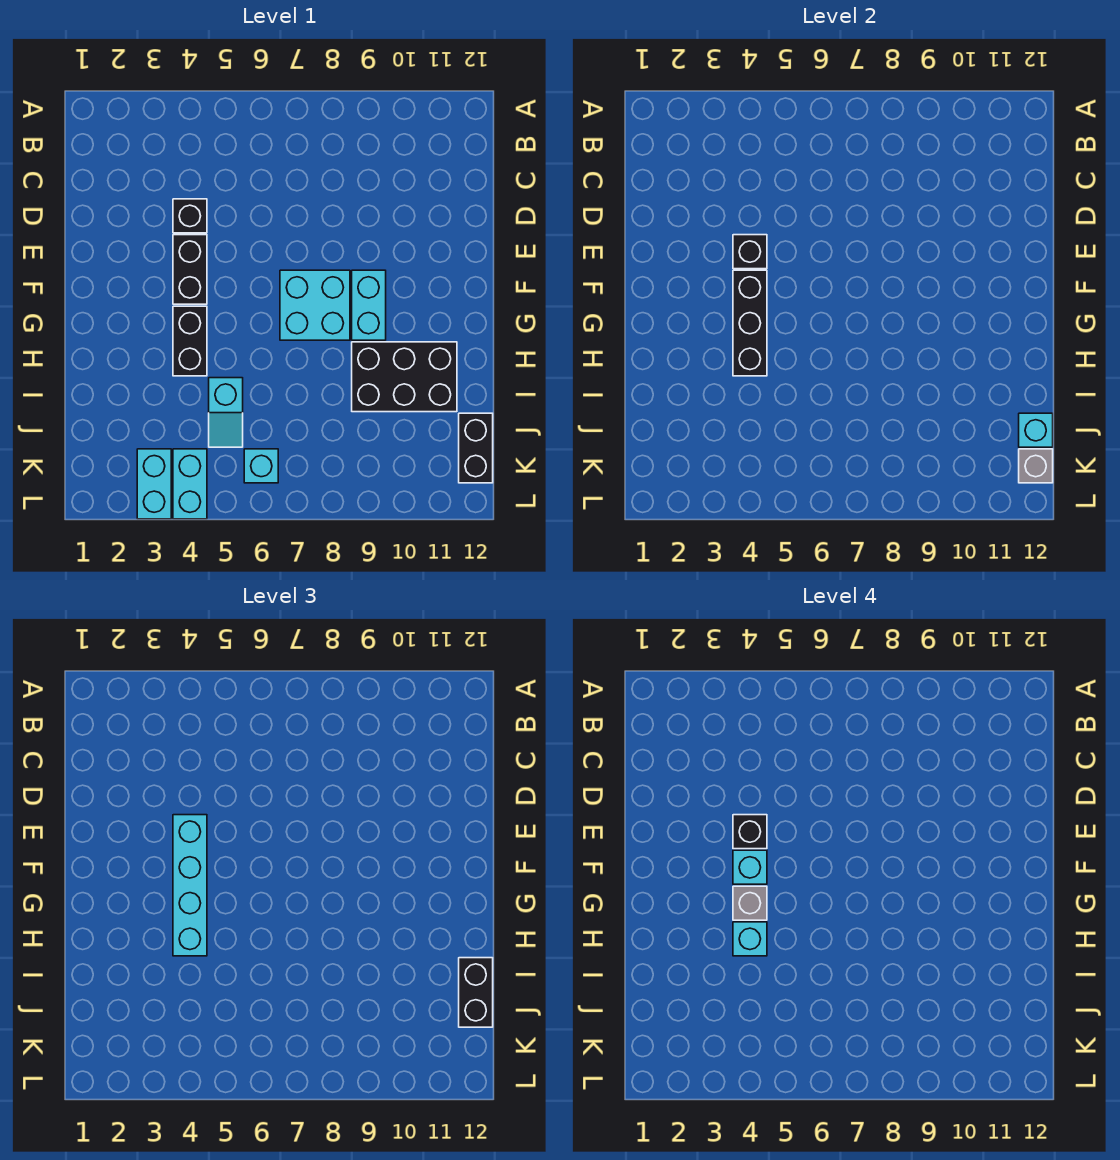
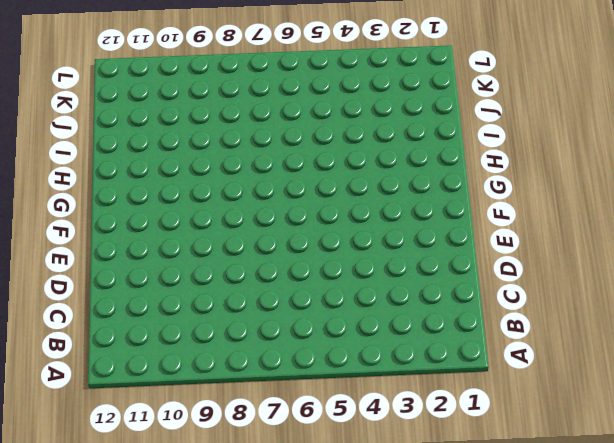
none -> black 1x1 brick [173,199,207,233]
none -> black 1x2 brick [173,235,207,304]
none -> cyan 2x2 brick [280,270,350,340]

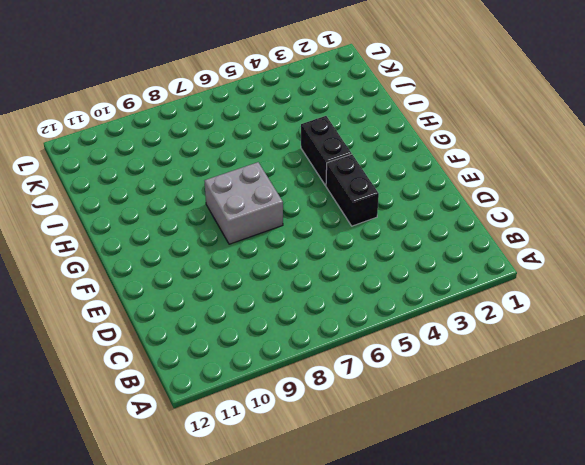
grey 2x2 brick [205,162,283,244] -> cyan 2x2 brick [280,270,350,340]
none -> black 1x1 brick [173,199,207,233]
none -> cyan 1x2 brick [352,270,386,340]
none -> black 2x3 brick [352,342,457,412]

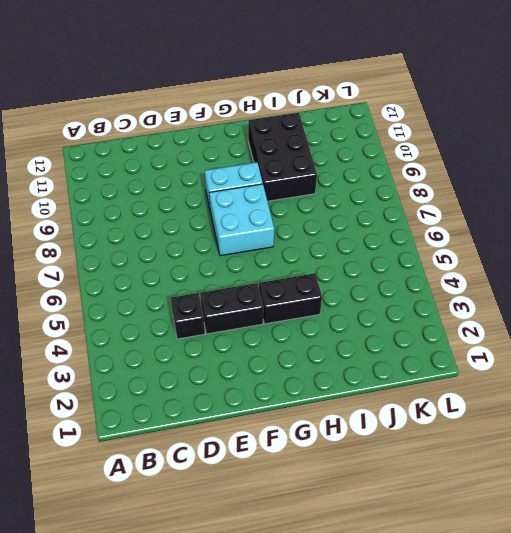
none -> cyan 1x2 slope [209,378,243,447]
none -> black 1x2 brick [459,413,493,483]
none -> cyan 1x2 brick [137,449,171,519]

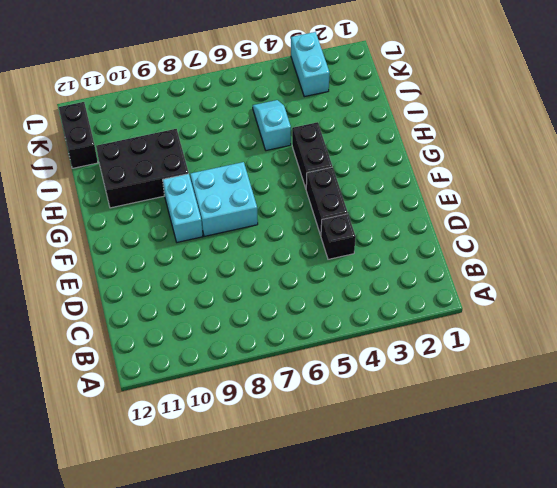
none -> cyan 1x2 brick [173,449,207,519]
none -> cyan 1x1 brick [244,449,278,483]
none -> black 1x1 brick [733,235,767,269]

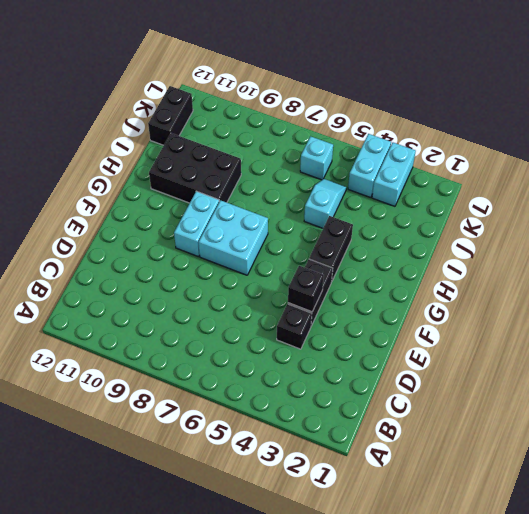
none -> black 1x3 brick [733,270,767,376]
none -> cyan 1x1 brick [1019,413,1053,447]
none -> grey 1x1 brick [1019,449,1053,483]

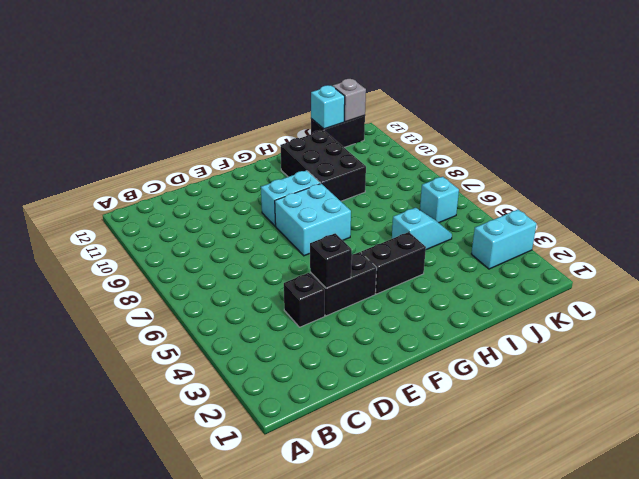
none -> cyan 1x2 brick [173,449,207,519]
none -> black 1x3 brick [733,270,767,376]
none -> cyan 1x4 brick [173,815,207,956]

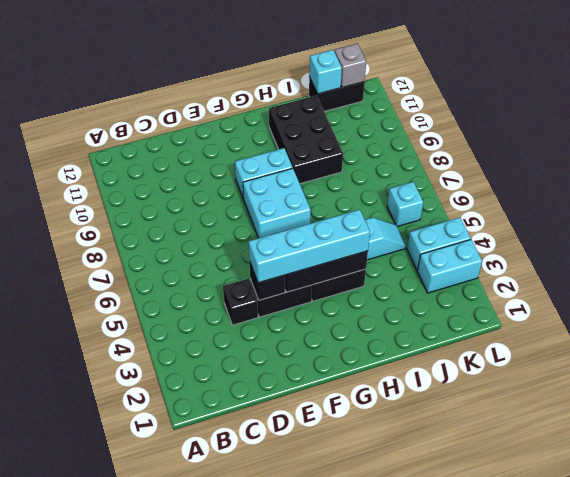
none -> black 1x2 brick [459,958,493,1027]
none -> black 1x1 brick [733,815,767,849]
none -> cyan 1x1 brick [733,850,767,884]

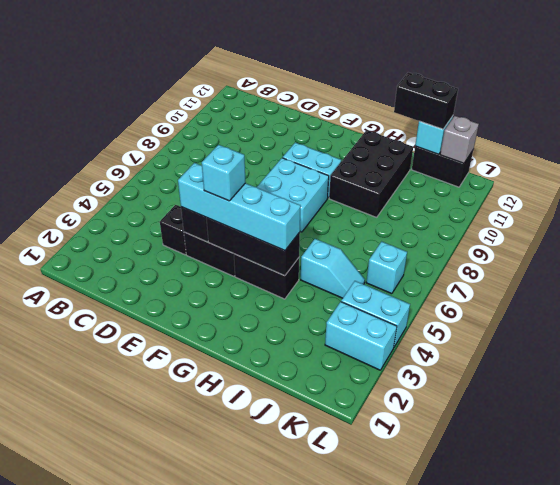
none -> black 1x1 brick [733,815,767,849]
none -> grey 1x1 brick [733,886,767,920]
none -> cyan 1x1 brick [733,922,767,956]

